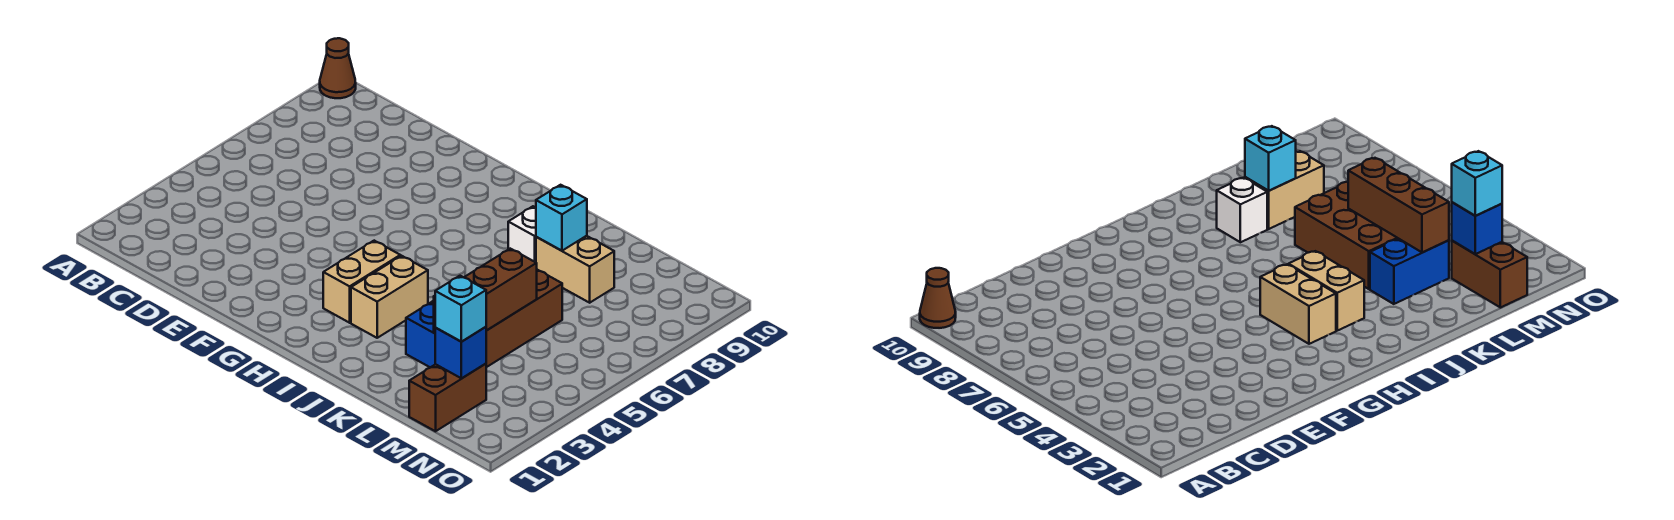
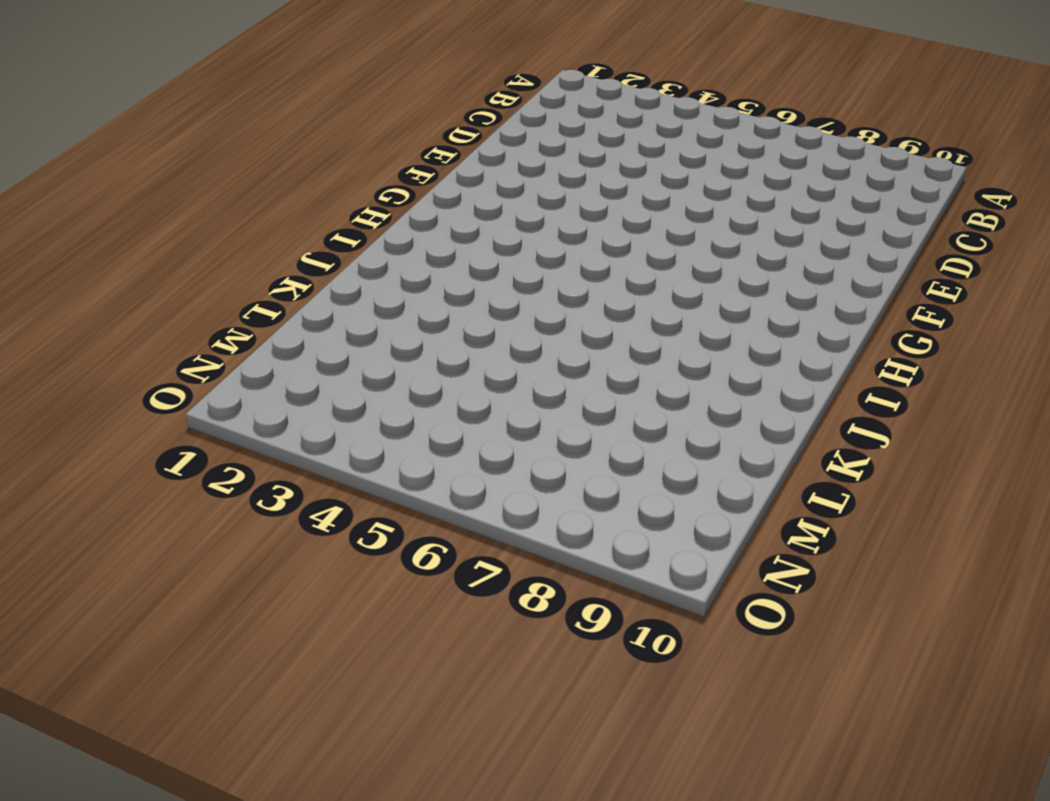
none -> brown 1x1 cone [320,38,356,98]
none -> tan 1x2 brick [323,241,400,323]
none -> tan 1x2 brick [351,256,428,338]

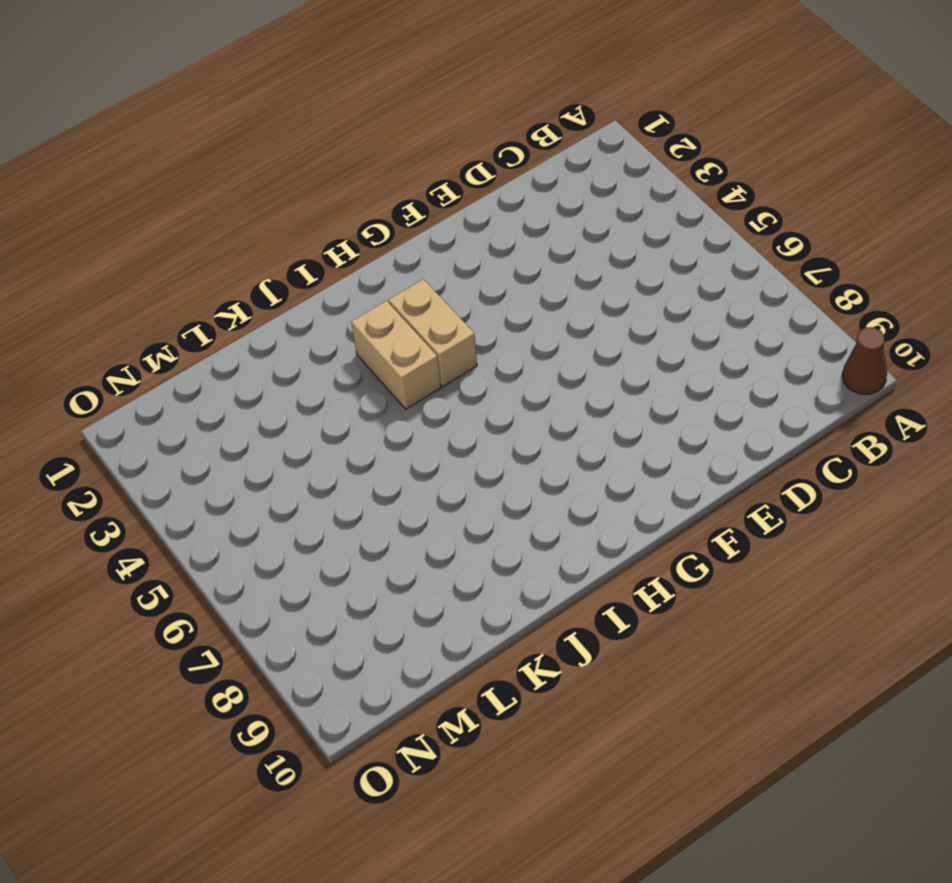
none -> white 1x1 brick [508,206,536,262]
none -> blue 1x2 brick [406,303,435,367]
none -> brown 2x3 brick [432,270,562,367]

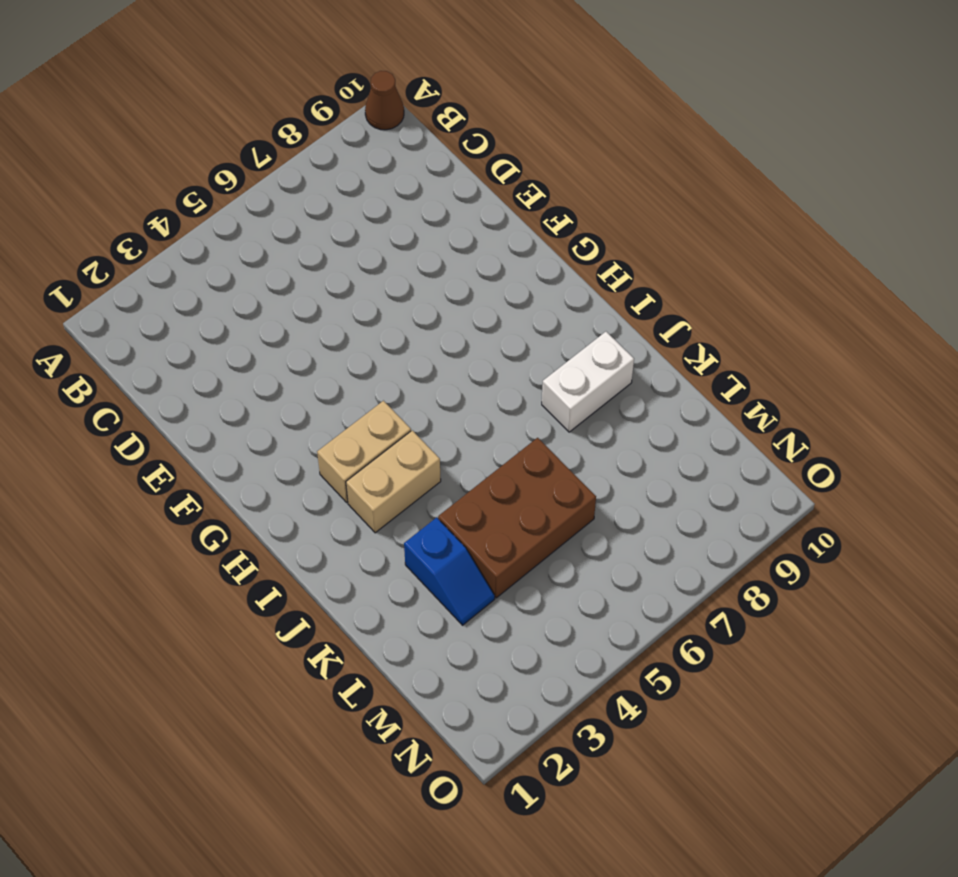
white 1x2 brick [542,332,634,432] -> white 1x1 brick [508,206,536,262]
blue 1x2 slope [404,517,495,625] -> blue 1x2 brick [406,303,435,367]
none -> tan 1x2 brick [536,236,614,303]
none -> brown 1x2 brick [409,364,486,431]
none -> cyan 1x1 brick [536,185,587,251]

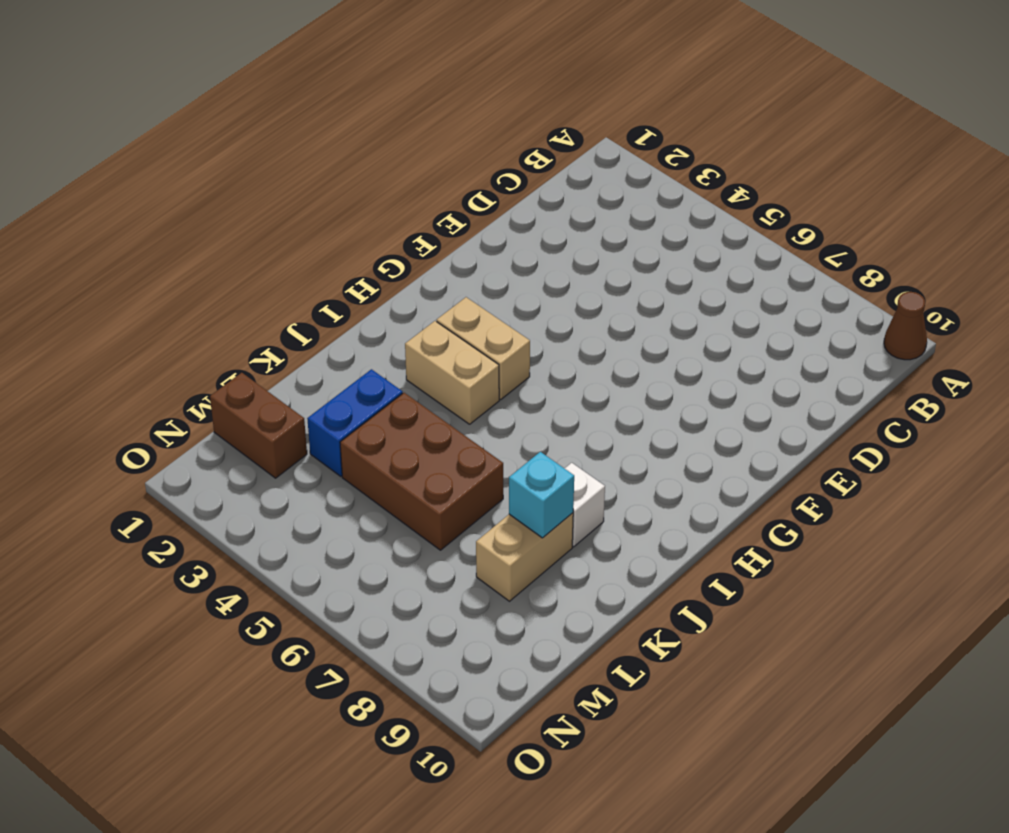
none -> brown 1x3 brick [434,249,537,333]
none -> blue 1x1 brick [435,327,486,378]
none -> cyan 1x1 brick [435,276,486,342]

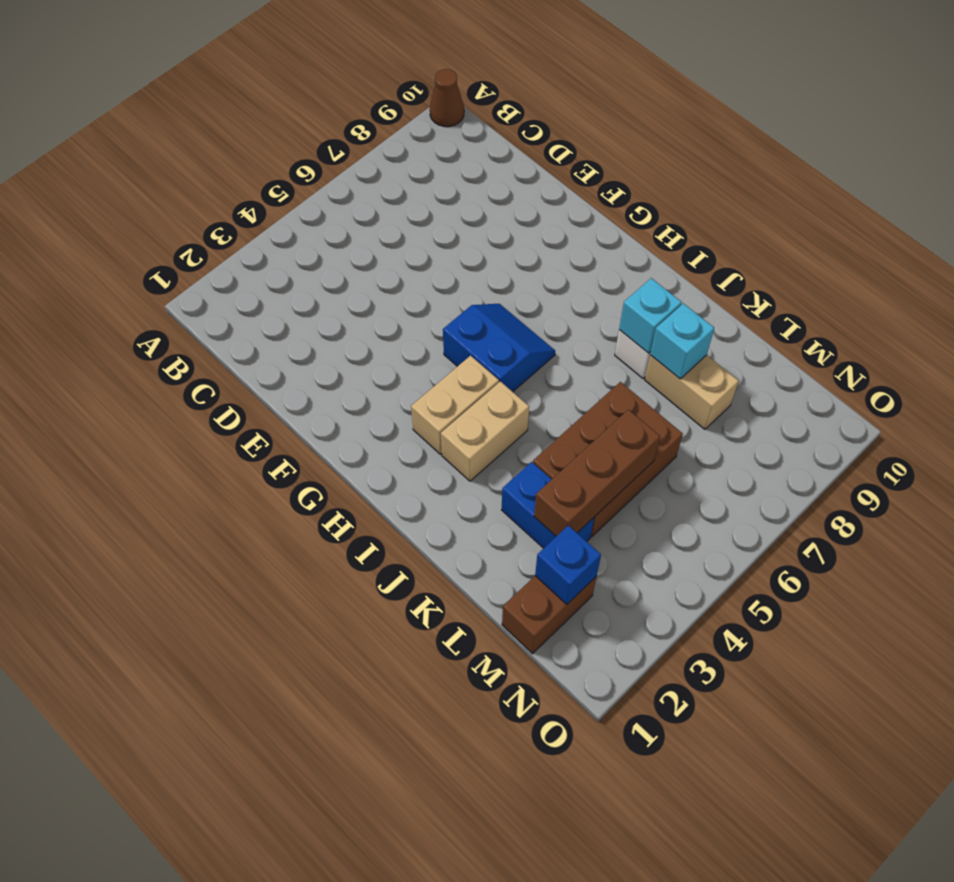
blue 2x2 slope [443,304,555,392] -> none
cyan 1x1 brick [619,278,682,353] -> cyan 1x1 brick moved to [435,276,486,342]

